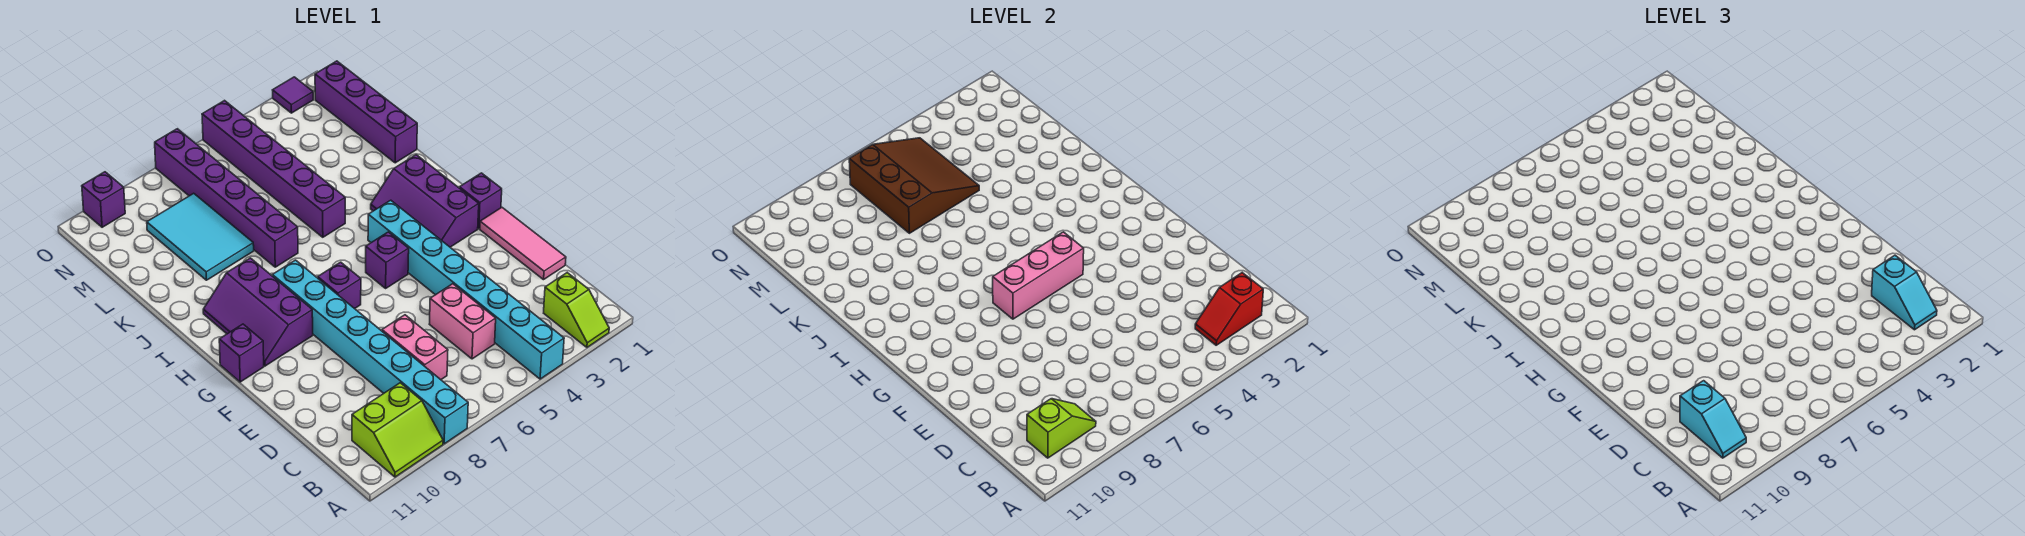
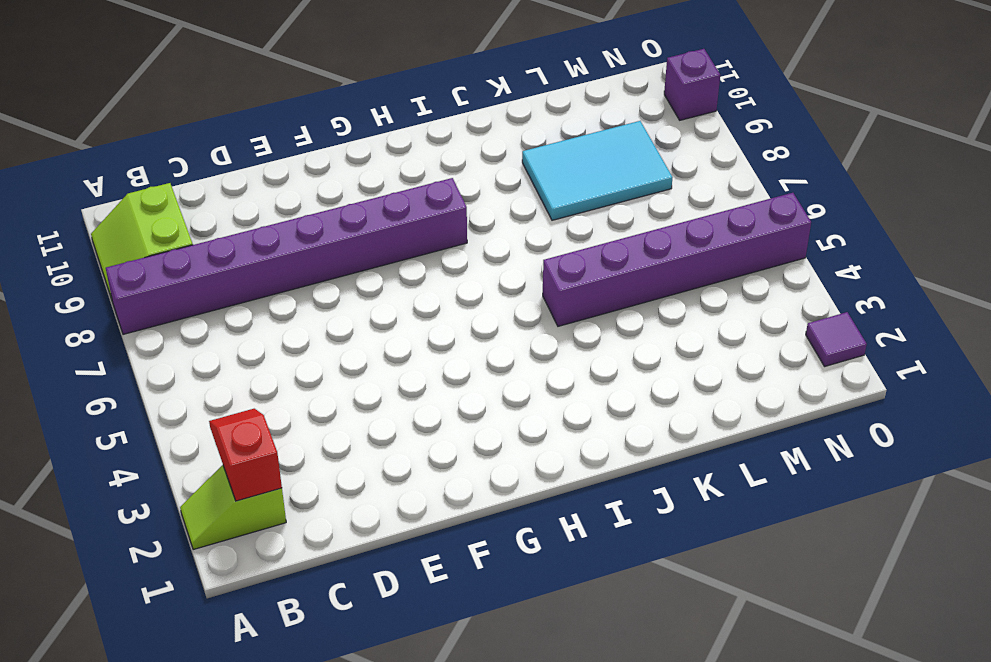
purple 1x8 brick [106,178,467,334] -> cyan 1x8 brick [272,260,468,444]
none -> cyan 1x8 brick [368,200,564,379]
none -> pink 1x2 brick [430,284,496,359]
none -> pink 1x2 brick [382,315,448,380]

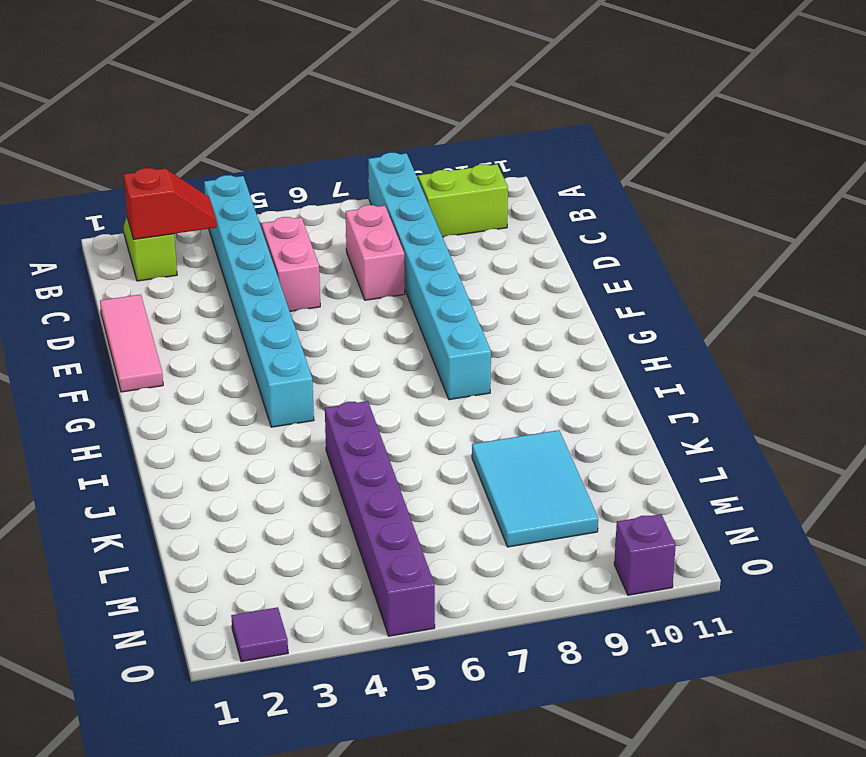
none -> purple 1x1 brick [460,173,502,229]
none -> purple 2x3 slope [371,155,479,247]
none -> purple 1x1 brick [366,232,409,288]

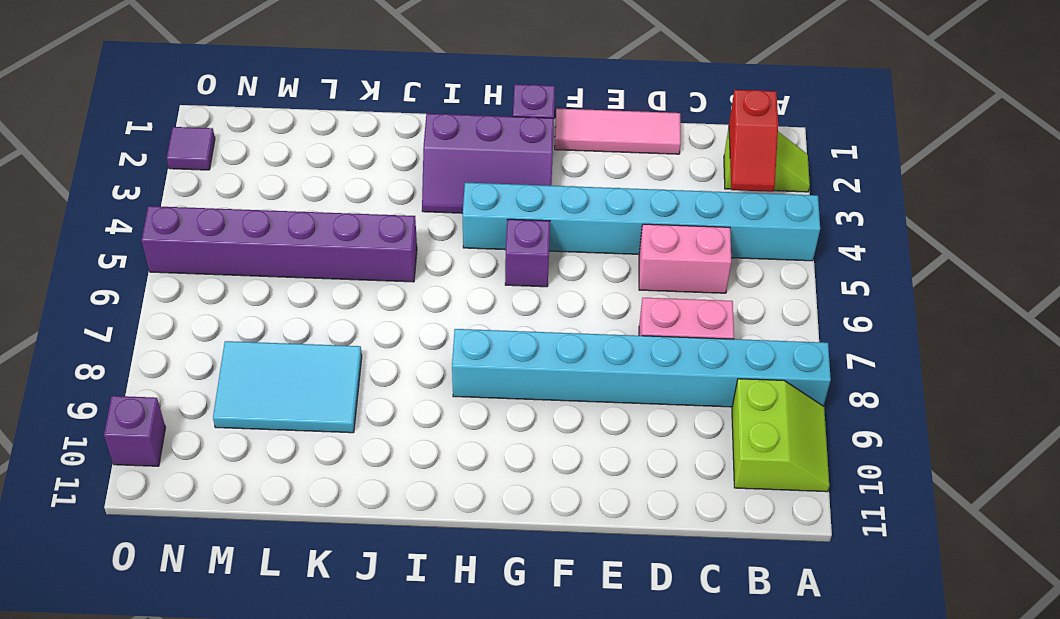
none -> purple 1x1 brick [318,262,361,309]
none -> purple 2x3 slope [203,258,313,366]
none -> purple 1x1 brick [219,324,264,382]

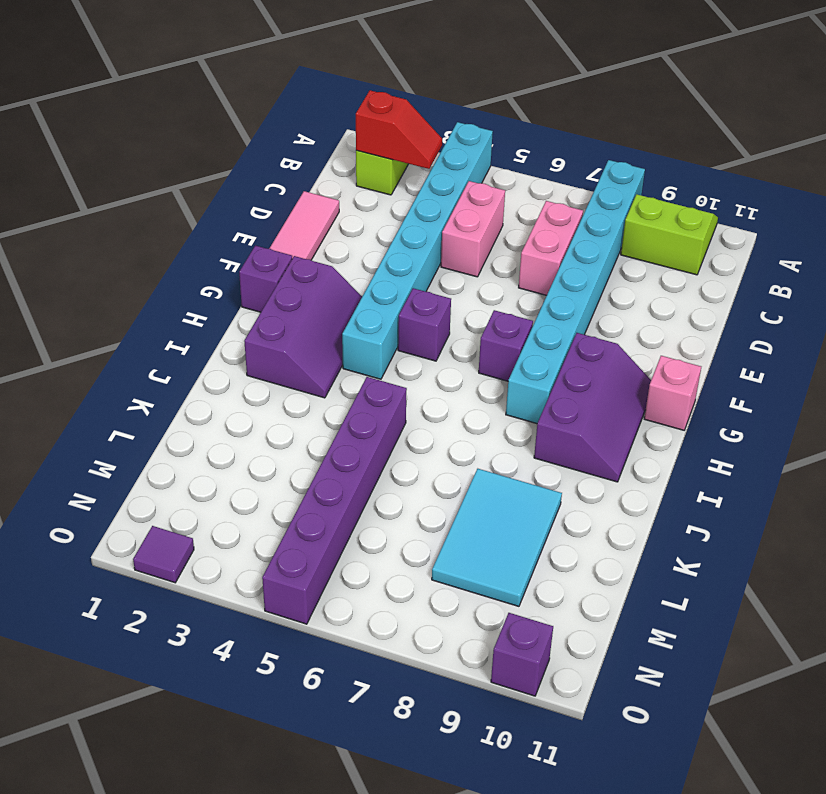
pink 1x1 brick [644,356,701,430] -> purple 1x1 brick [219,324,264,382]
none -> purple 1x6 brick [155,129,298,267]
none -> purple 1x4 brick [315,61,417,163]
none -> lime 1x2 slope [1027,399,1096,458]

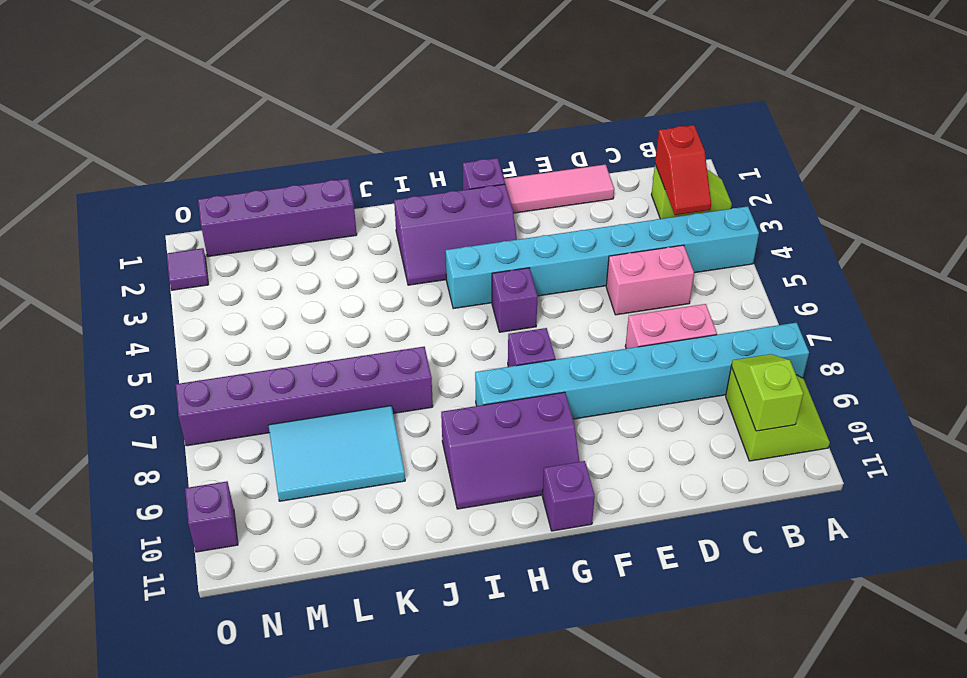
none -> purple 1x6 brick [202,101,345,237]
none -> pink 1x3 brick [993,232,1084,319]
none -> brown 3x3 slope [849,138,979,233]

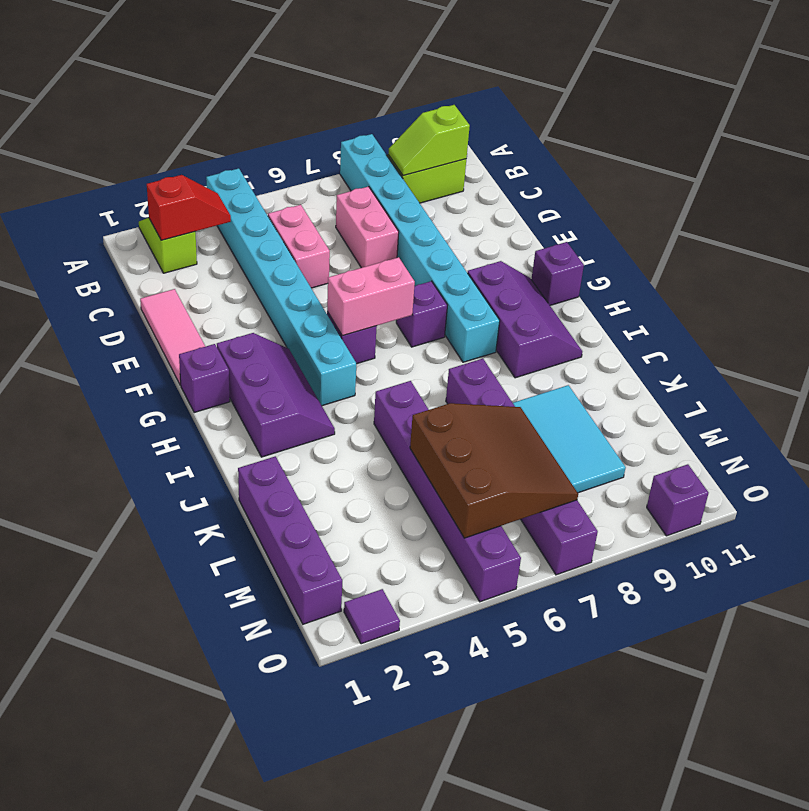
pink 1x2 brick [327,257,415,336] -> pink 1x3 brick [993,232,1084,319]
brown 3x3 slope [410,403,578,538] -> brown 3x3 slope turned to [849,138,979,233]
none -> cyan 1x2 slope [1872,256,1937,330]
none -> cyan 1x2 slope [1680,381,1746,458]

